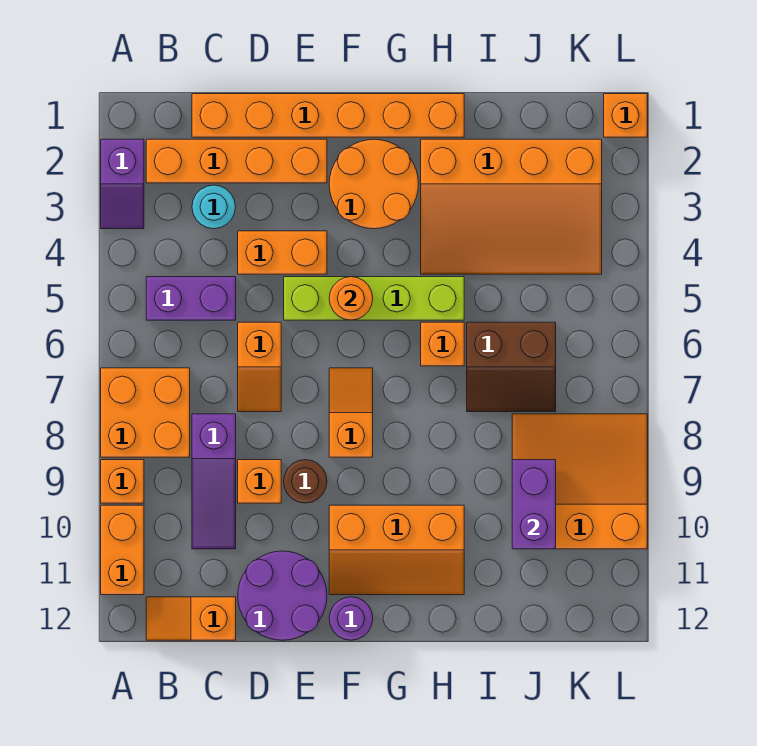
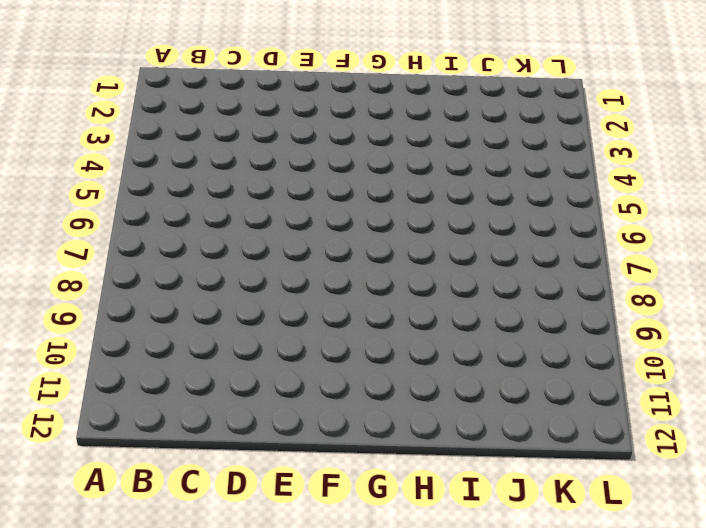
none -> purple 1x2 slope [101,139,144,229]
none -> orange 2x2 brick [101,368,190,457]
none -> orange 1x1 brick [101,460,144,503]

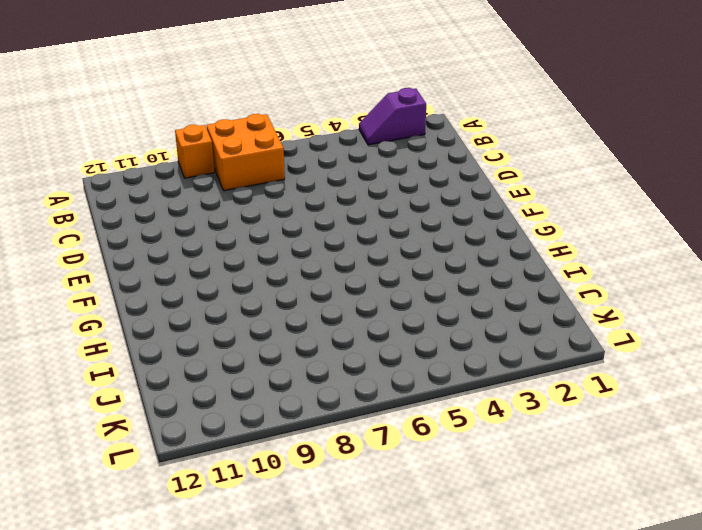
none -> orange 1x2 brick [101,505,144,595]
none -> orange 1x4 brick [146,139,327,183]
none -> purple 1x2 brick [146,277,236,320]

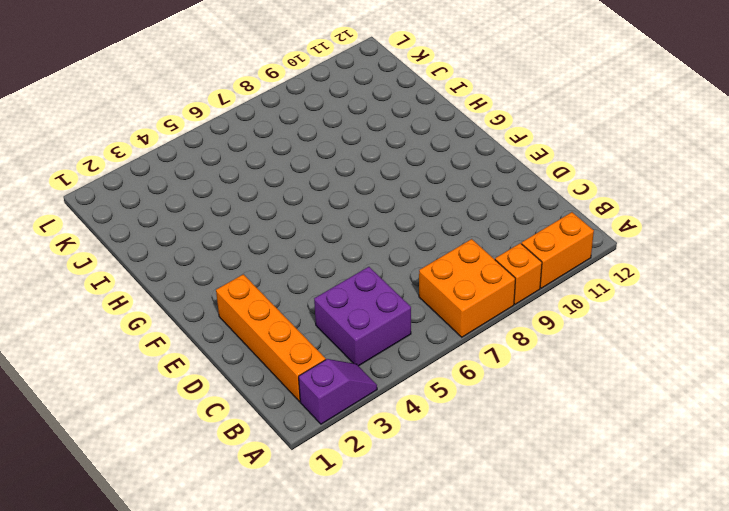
purple 2x2 brick [314,267,411,366] -> purple 1x2 brick [146,277,236,320]
none -> orange 1x2 slope [146,597,236,640]
none -> orange 1x6 brick [192,94,464,137]
none -> cyan 1x1 round brick [192,185,236,229]

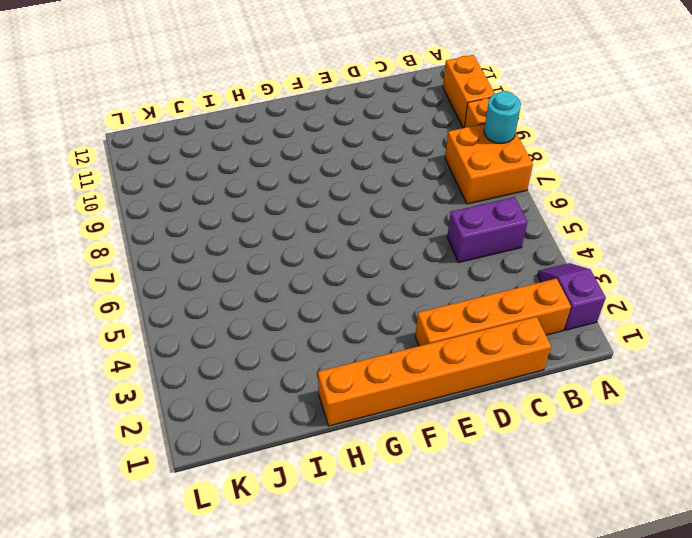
cyan 1x1 round brick [484,91,521,144] -> cyan 1x1 round brick moved to [192,185,236,229]
none -> orange 1x2 slope [146,597,236,640]
none -> purple 1x3 slope [192,414,236,549]
none -> orange 1x2 brick [238,231,327,274]

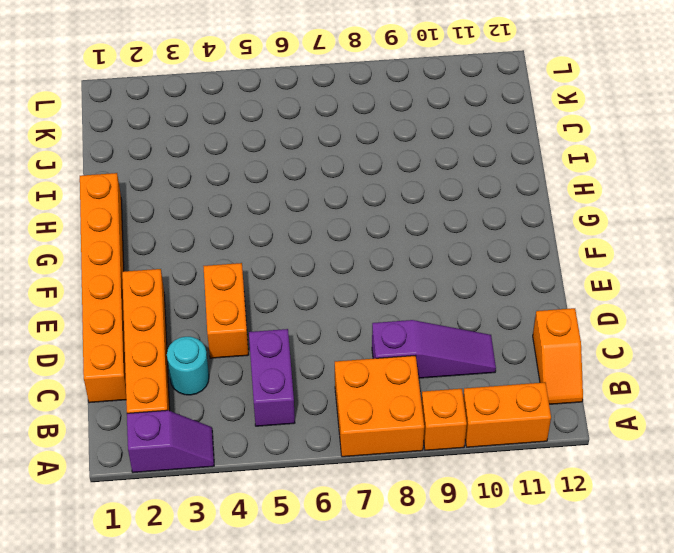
none -> orange 1x2 slope [238,322,281,412]
none -> orange 1x1 brick [238,460,281,503]
none -> purple 2x2 round brick [238,551,327,640]

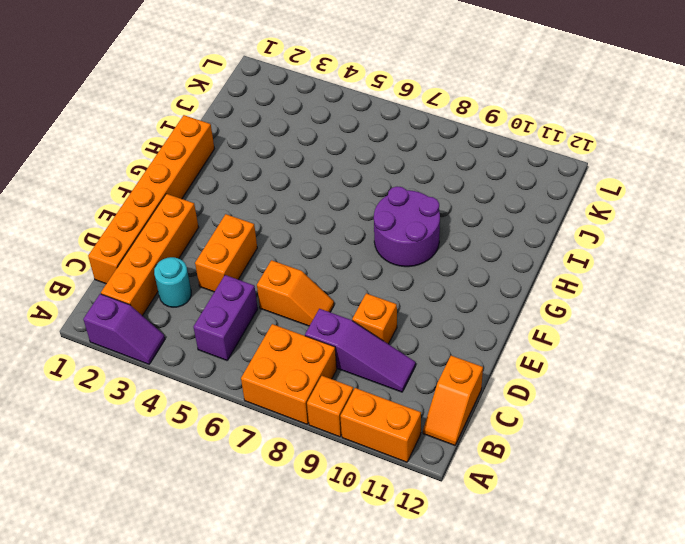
purple 2x2 round brick [374,187,440,267] -> purple 2x2 round brick moved to [238,551,327,640]
none -> lime 1x4 brick [284,277,464,320]
none -> brown 1x1 round brick [284,460,327,503]
none -> orange 2x2 round brick [329,139,419,229]

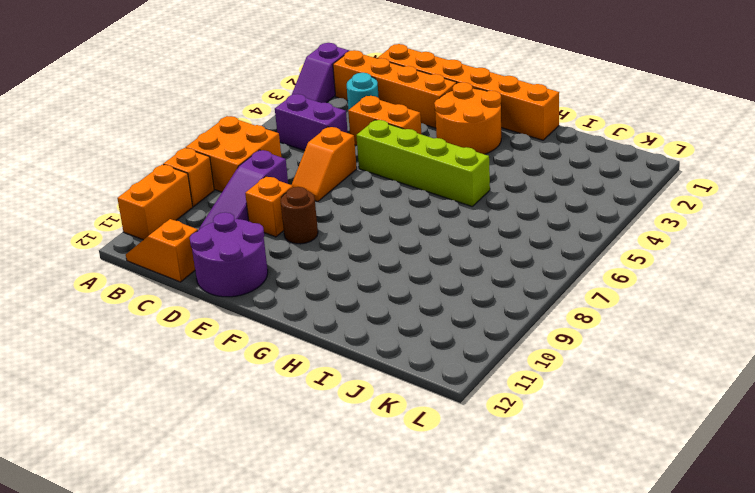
none -> orange 1x2 slope [329,368,373,457]
none -> orange 2x3 slope [329,505,464,595]
none -> purple 1x1 round brick [329,597,373,640]

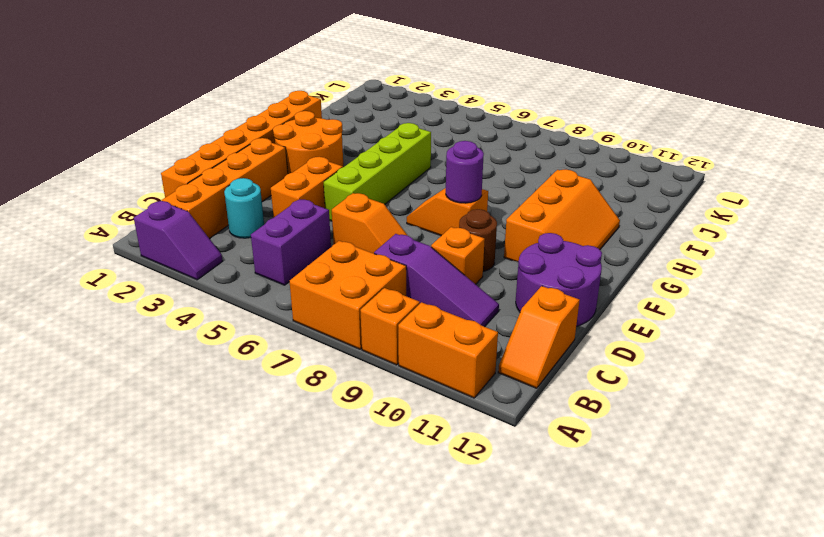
purple 1x1 round brick [446,141,484,203] -> purple 1x1 round brick moved to [329,597,373,640]
none -> orange 3x4 slope [421,139,602,274]
none -> orange 1x1 brick [421,322,464,366]
none -> brown 2x2 slope [467,322,556,412]

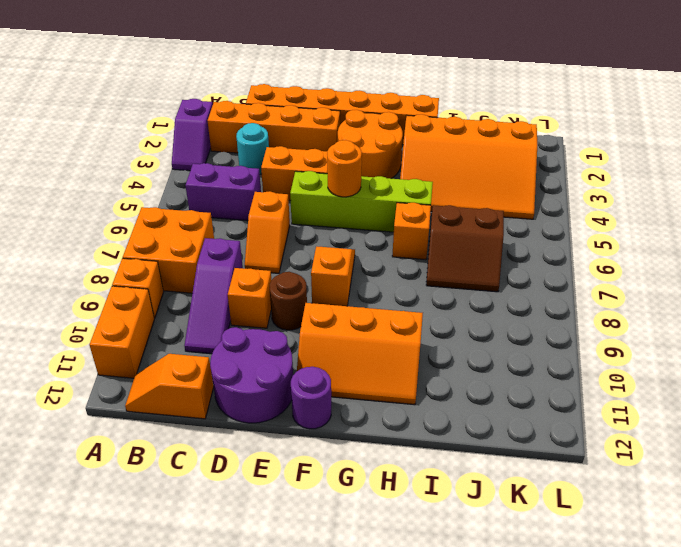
none -> orange 3x3 slope [512,414,647,549]
none -> orange 1x1 brick [604,94,647,137]
none -> purple 1x2 brick [512,460,556,549]

